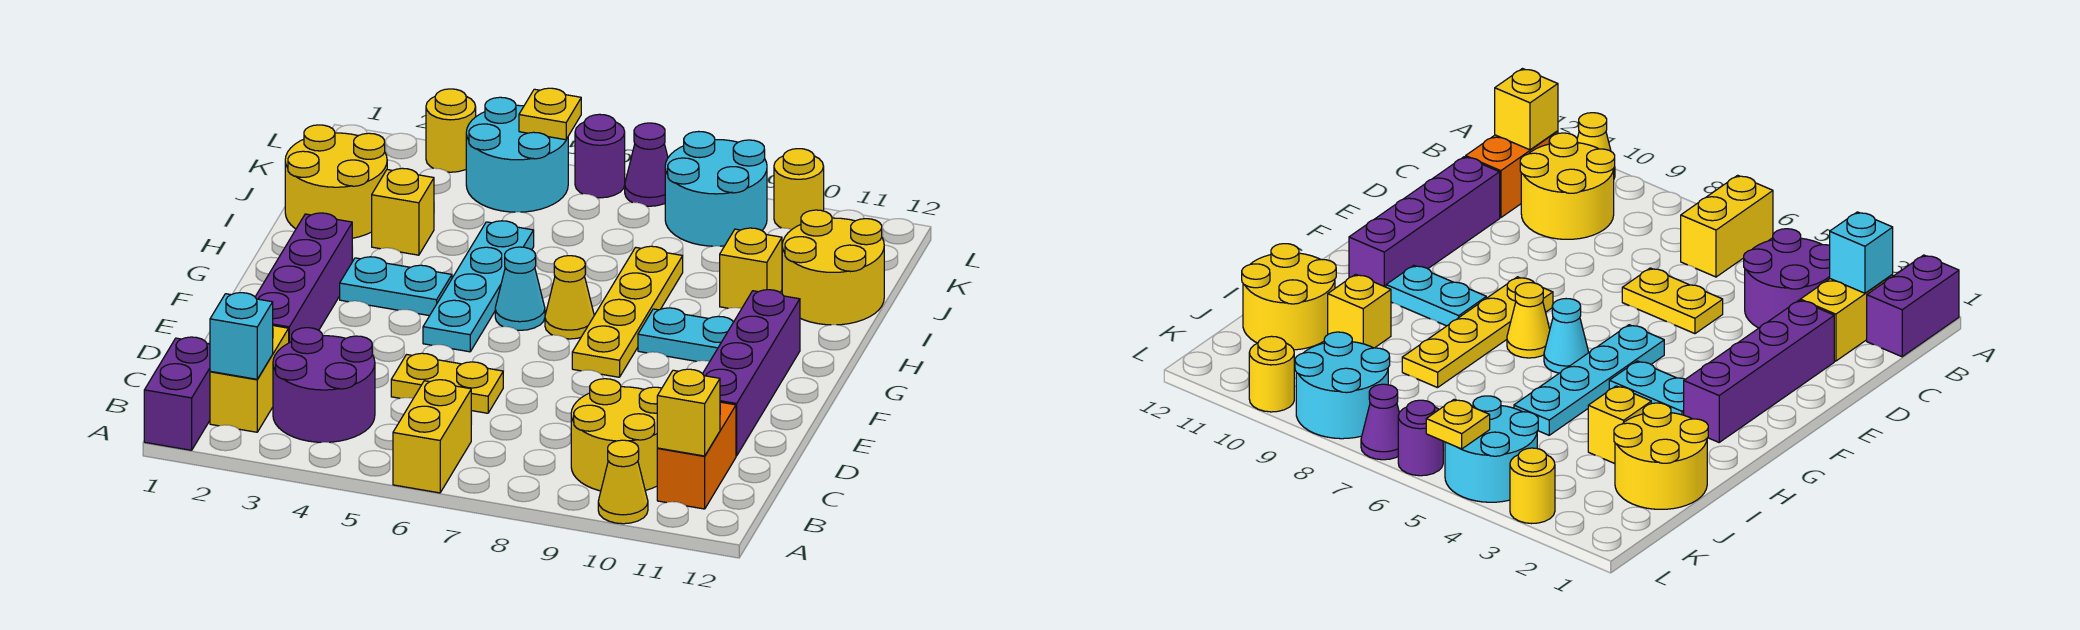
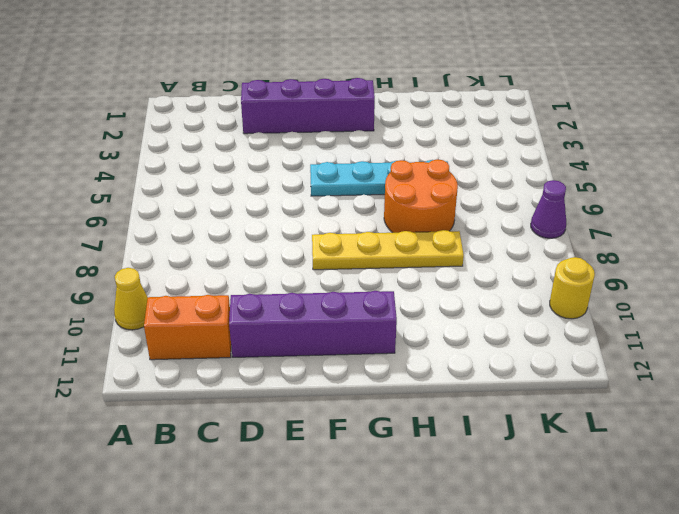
orange 2x2 round brick [384,159,458,233] -> none
none -> purple 1x2 brick [144,337,210,450]
none -> yellow 1x2 brick [393,380,471,493]
none -> yellow 1x2 brick [210,326,289,432]

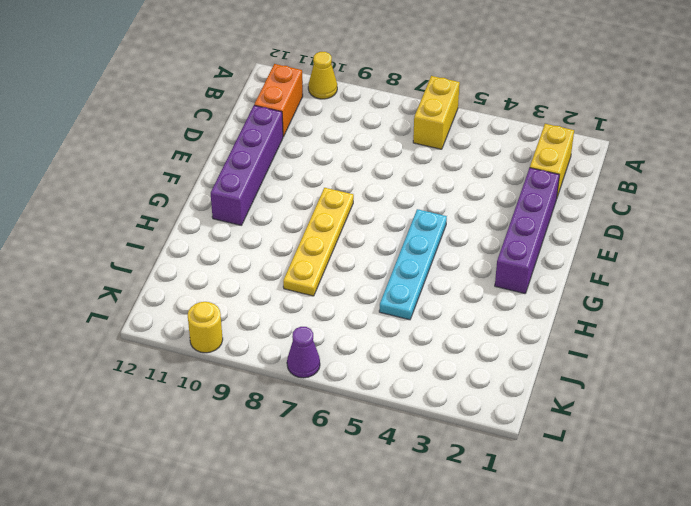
none -> purple 1x2 brick [144,337,210,450]
none -> purple 2x2 round brick [273,328,375,442]
none -> yellow 2x2 round brick [571,379,662,491]

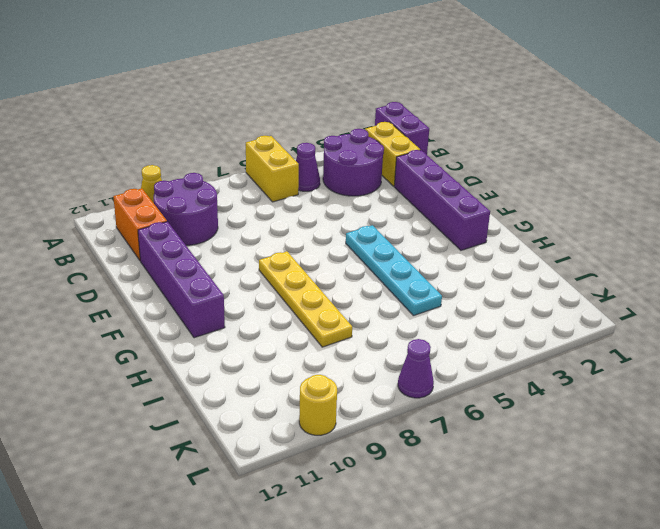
purple 1x1 cone [296,143,320,191] -> none
purple 2x2 round brick [154,173,218,245] -> yellow 2x2 round brick [571,379,662,491]
none -> yellow 1x2 plate [391,353,503,413]
none -> cyan 1x2 plate [340,257,452,316]
none -> cyan 1x1 cone [495,247,545,330]

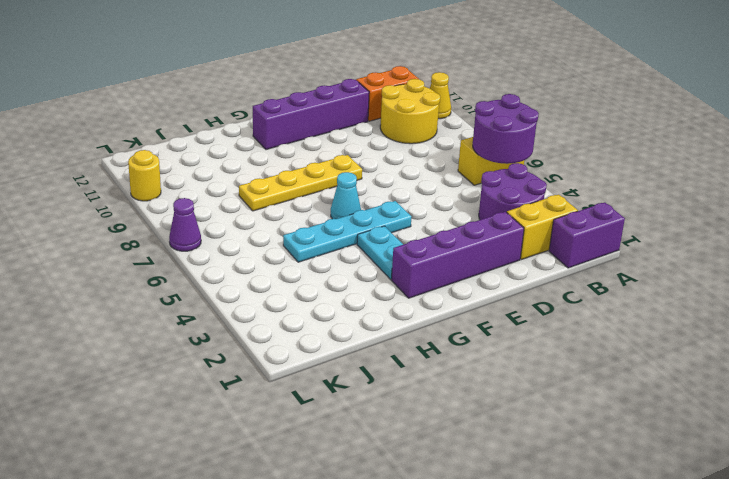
purple 2x2 round brick [473,94,539,164] -> none
none -> yellow 1x2 plate [391,353,503,413]
none -> yellow 1x1 cone [545,256,594,339]
none -> cyan 1x2 plate [638,308,733,362]

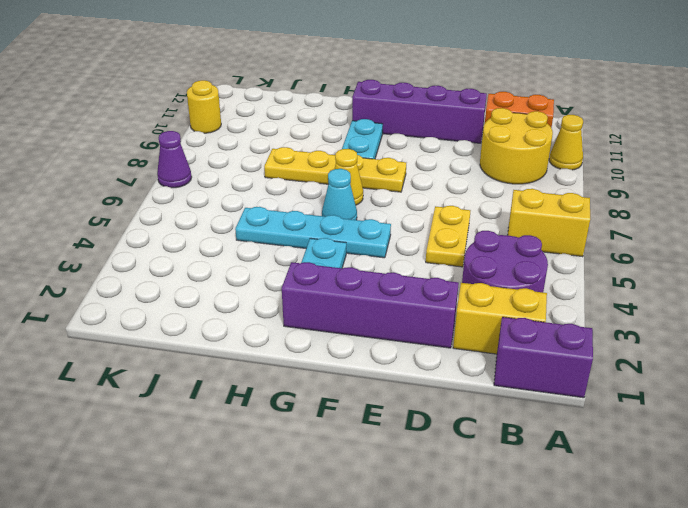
none -> yellow 2x2 round brick [285,125,387,238]
none -> yellow 1x1 brick [372,168,434,255]
none -> yellow 1x1 brick [720,228,782,309]

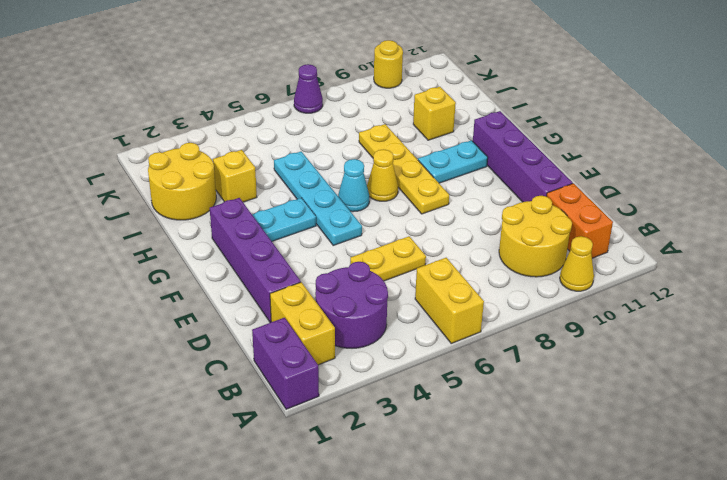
none -> yellow 2x2 round brick [782,210,884,325]
none -> cyan 2x2 round brick [466,97,568,212]
none -> cyan 2x2 round brick [665,131,767,246]

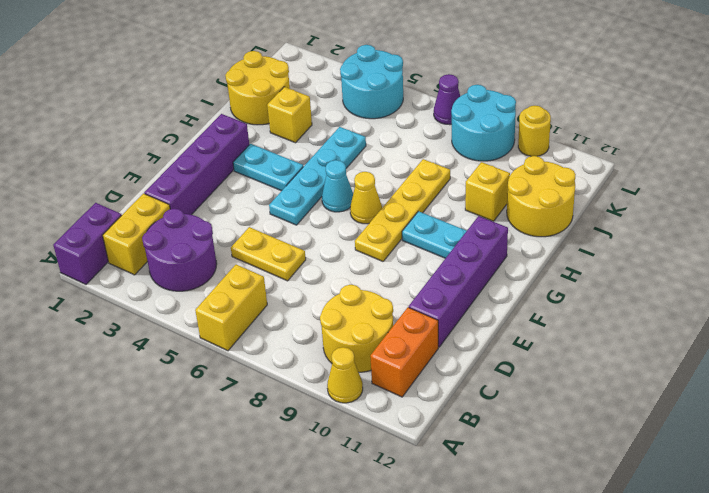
none -> yellow 1x1 round brick [426,89,476,172]
none -> purple 1x1 round brick [575,114,625,198]
none -> cyan 1x1 brick [210,293,273,379]

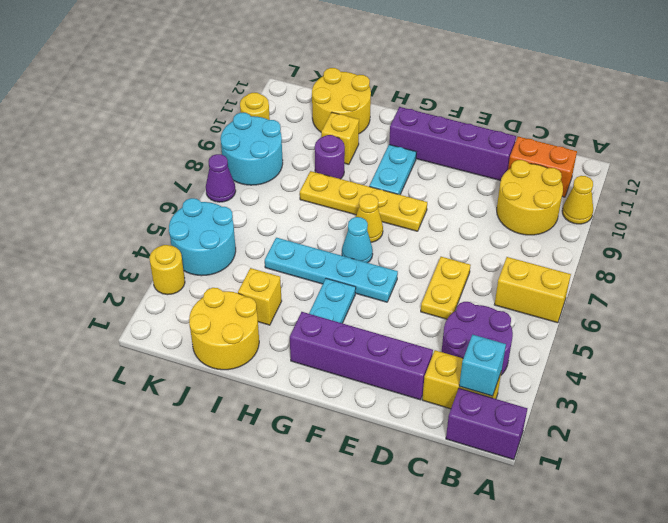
purple 1x1 round brick [315,135,345,179] -> purple 1x1 round brick moved to [575,114,625,198]
none -> yellow 1x1 brick [657,369,720,456]
none -> yellow 1x1 plate [519,88,581,140]

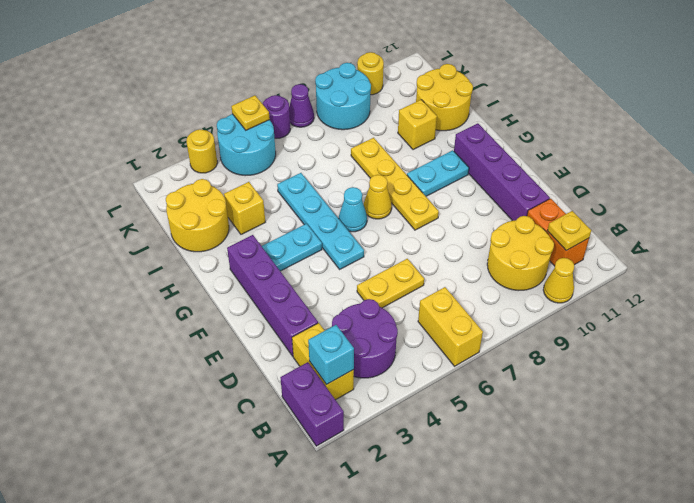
yellow 1x1 plate [547,211,591,251] -> yellow 1x1 brick [657,369,720,456]

